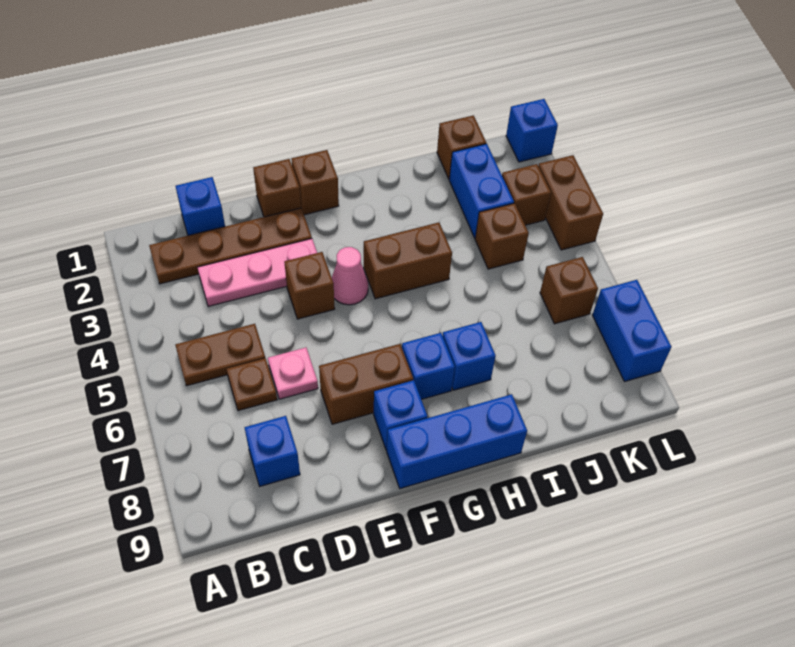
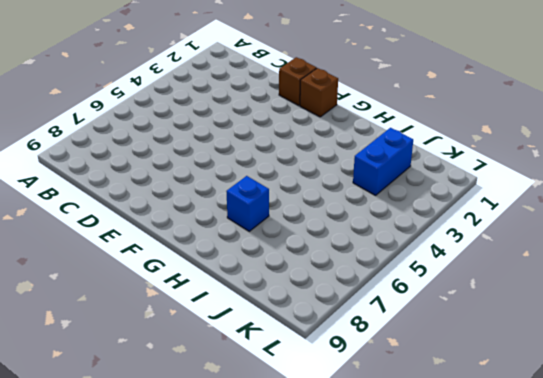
none -> brown 1x4 plate [149,208,312,284]
none -> brown 1x2 plate [175,324,265,386]
none -> blue 1x1 brick [175,177,225,235]

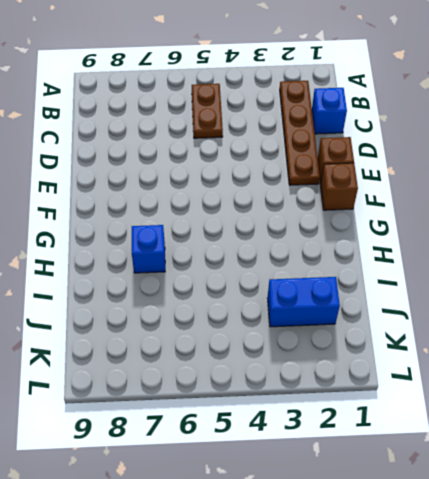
none -> pink 1x3 plate [197,239,317,307]
none -> brown 1x1 plate [227,358,277,411]
none -> blue 1x1 brick [245,416,300,486]

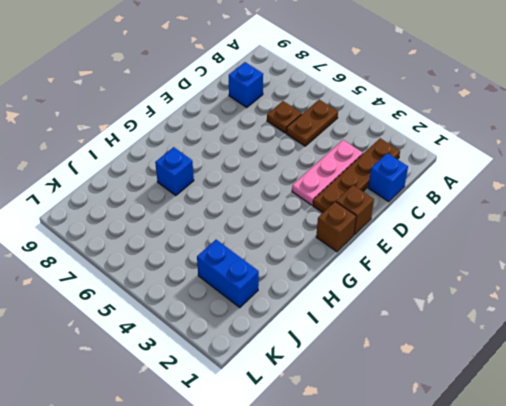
none -> pink 1x1 plate [268,348,318,399]
none -> brown 1x1 brick [285,252,335,319]
none -> brown 1x2 brick [319,344,413,424]

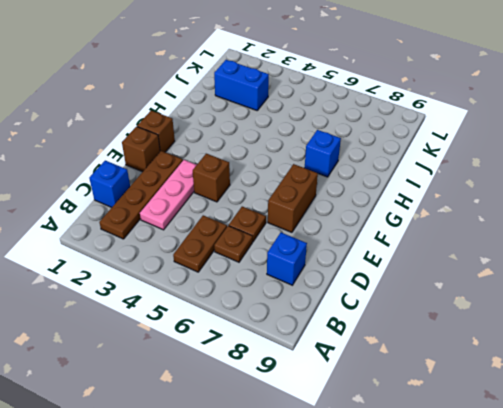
brown 1x1 plate [229,207,266,242] -> pink 1x1 plate [268,348,318,399]
none -> pink 1x1 cone [332,247,368,305]
none -> blue 1x1 brick [374,380,428,450]
none -> blue 1x3 brick [387,394,527,489]

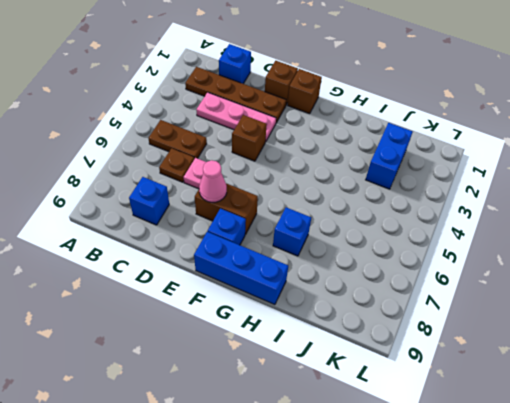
pink 1x1 cone [199,160,227,202] -> pink 1x1 cone moved to [332,247,368,305]
none -> brown 1x2 brick [364,222,452,299]
none -> blue 1x1 brick [402,333,455,399]
none -> brown 1x1 brick [437,115,486,179]

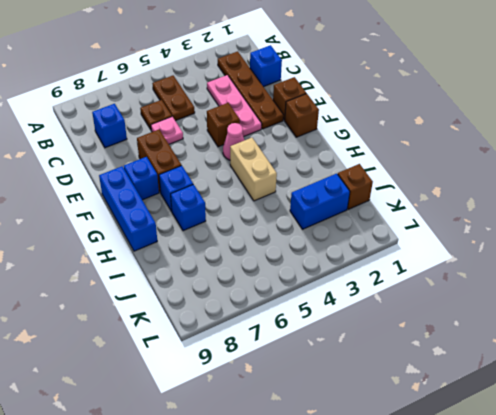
tan 1x2 brick [230,138,277,201] -> brown 1x2 brick [364,222,452,299]
none -> brown 1x1 brick [475,203,529,269]
none -> brown 1x1 brick [502,164,551,225]
none -> brown 1x1 brick [540,257,598,324]

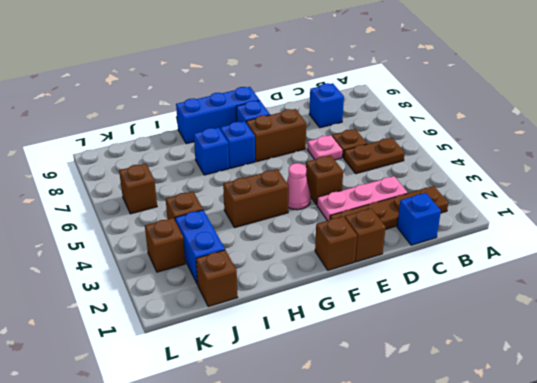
none -> blue 1x1 brick [506,99,558,162]
none -> brown 1x2 brick [538,155,603,250]
none -> blue 1x2 brick [592,280,672,381]

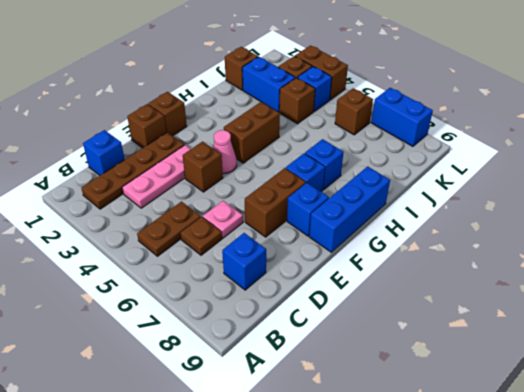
blue 1x1 brick [297,67,332,111] -> blue 1x1 brick moved to [506,99,558,162]

